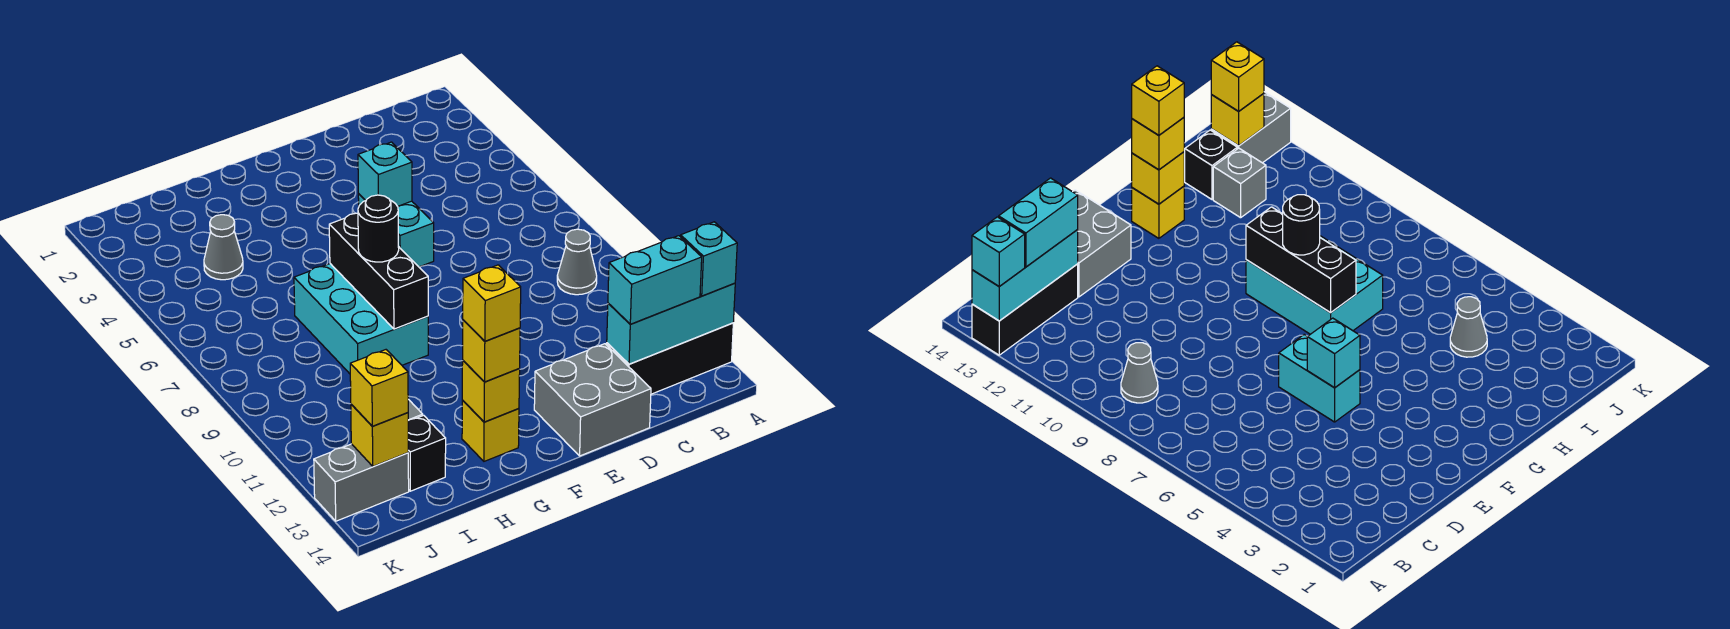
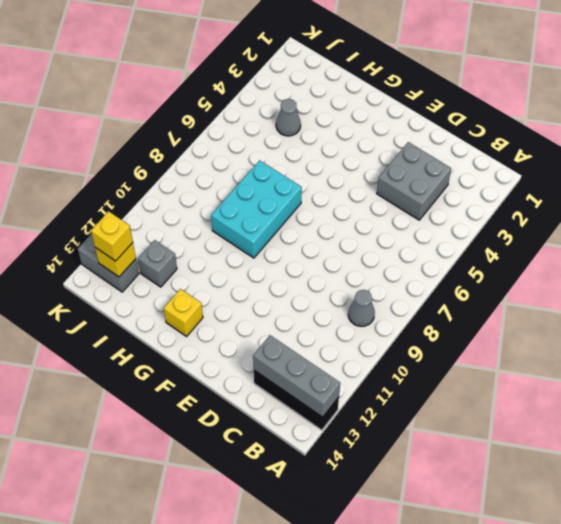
grey 1x3 brick [253,335,340,417] -> cyan 1x3 brick [607,283,735,364]
grey 2x2 brick [377,142,451,220] -> grey 2x2 brick moved to [534,344,651,456]
none -> cyan 1x2 brick [358,194,434,267]
none -> black 1x1 brick [408,415,446,491]
none -> cyan 1x1 brick [358,142,412,206]

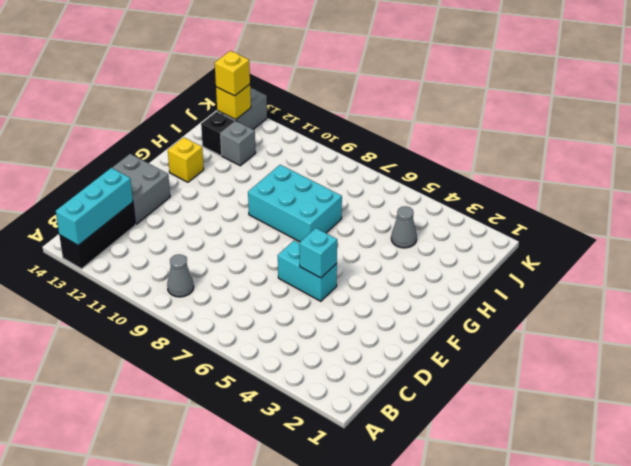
none -> black 1x3 brick [329,213,428,329]
none -> yellow 1x1 brick [462,361,520,422]
none -> cyan 1x1 brick [681,222,737,296]

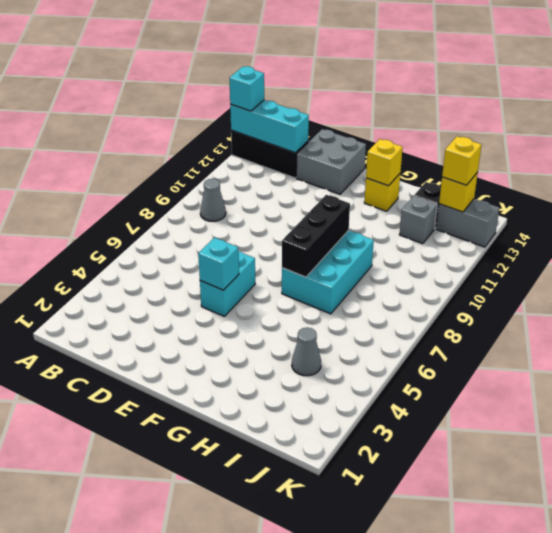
none -> cyan 1x2 brick [608,236,702,324]
none -> black 1x1 round brick [358,195,399,262]
none -> yellow 1x1 brick [463,320,520,382]

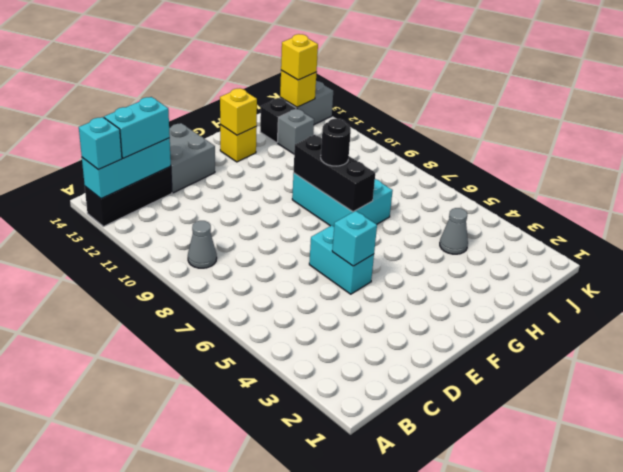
none -> yellow 1x1 brick [463,320,520,382]
none -> yellow 1x1 brick [463,265,521,341]

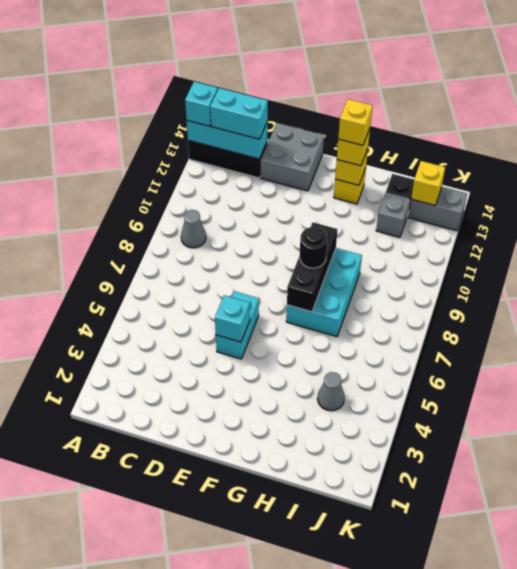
none -> yellow 1x1 brick [350,350,408,426]

